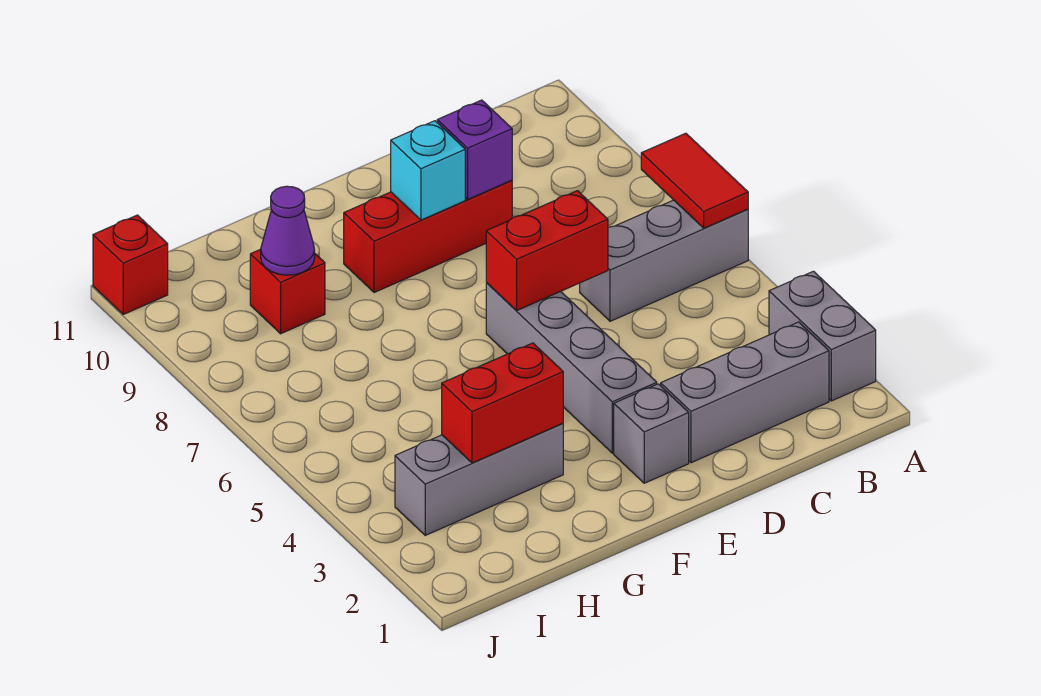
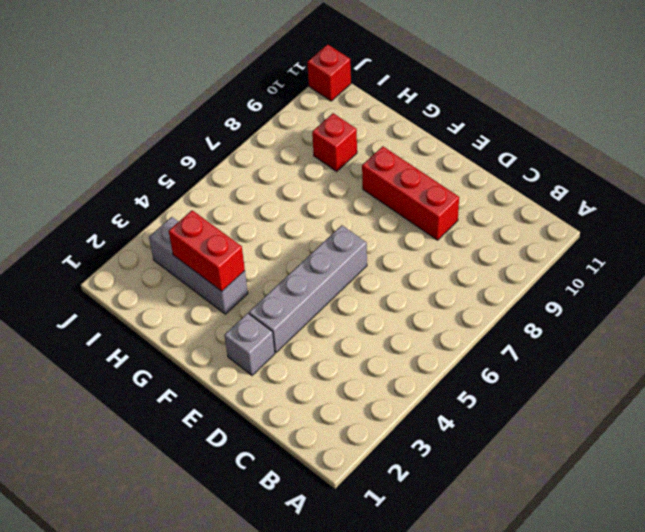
none -> grey 1x2 brick [769,271,876,401]
none -> grey 1x3 brick [580,200,748,321]
none -> grey 1x3 brick [661,322,829,463]

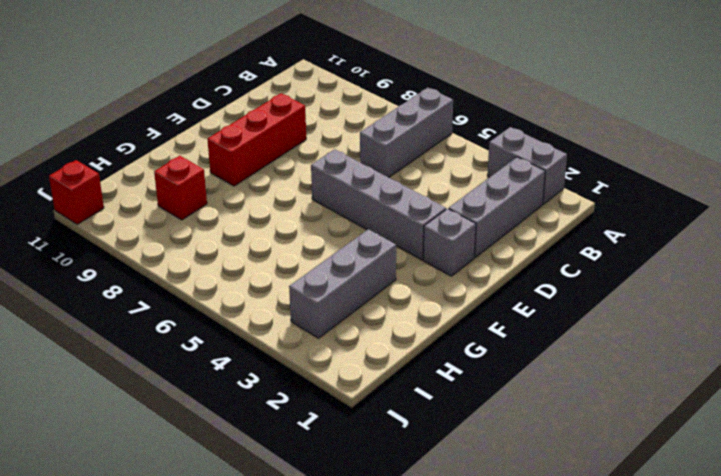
none -> red 1x2 tile [641,133,748,228]
none -> red 1x2 brick [486,191,608,310]
none -> purple 1x1 brick [437,100,512,199]

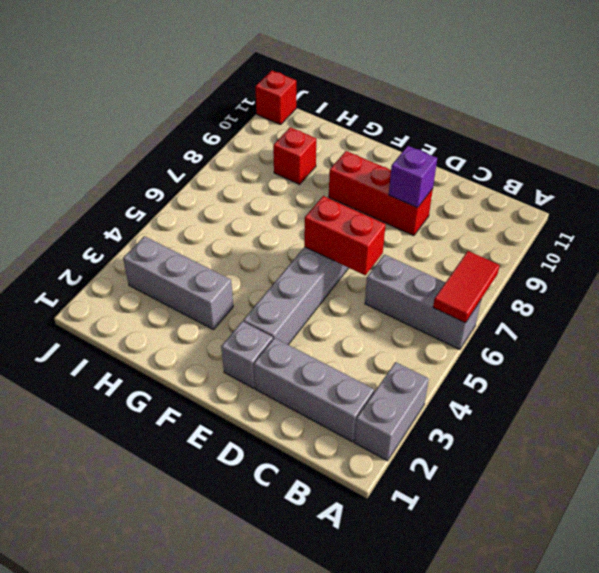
none -> cyan 1x1 brick [391,121,465,220]
none -> red 1x2 brick [442,343,563,463]
none -> purple 1x1 cone [261,186,315,275]

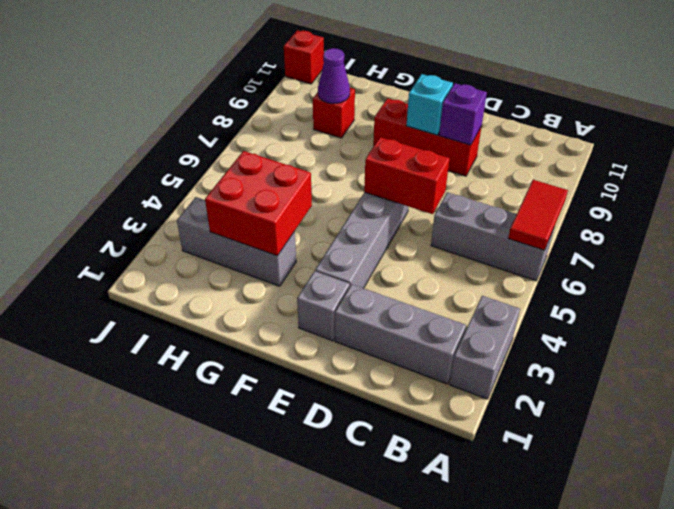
red 2x2 brick [205,151,312,256] -> red 1x2 brick [442,343,563,463]

